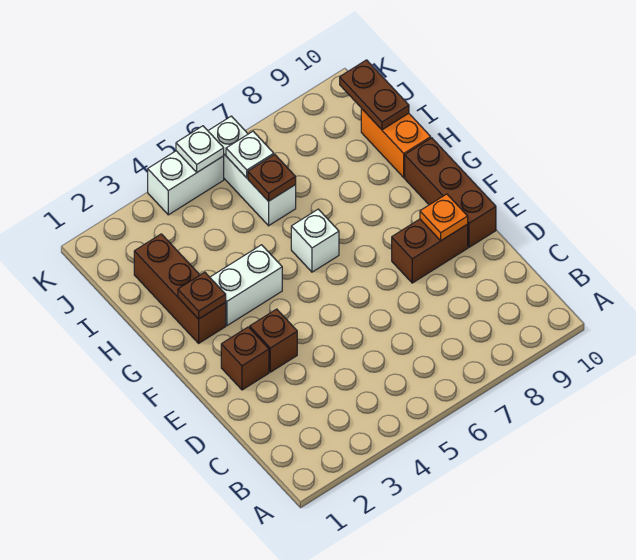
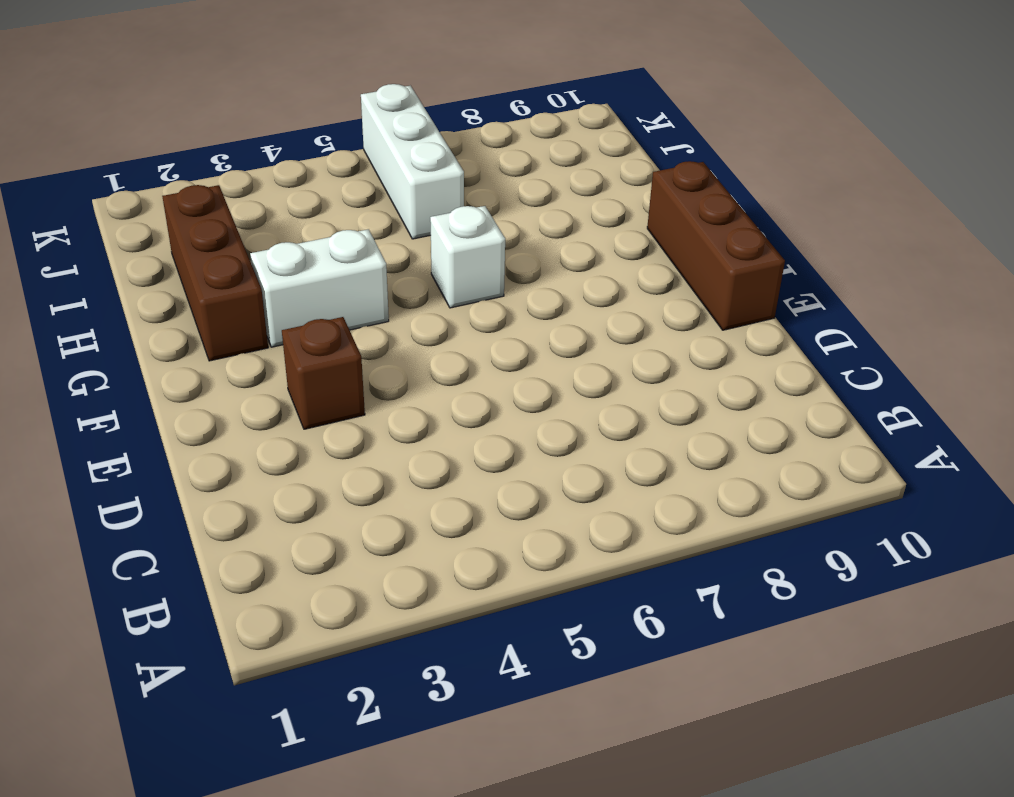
none -> brown 1x1 brick [221,327,269,390]
none -> brown 1x2 brick [392,219,468,283]
none -> orange 1x2 brick [361,108,431,178]

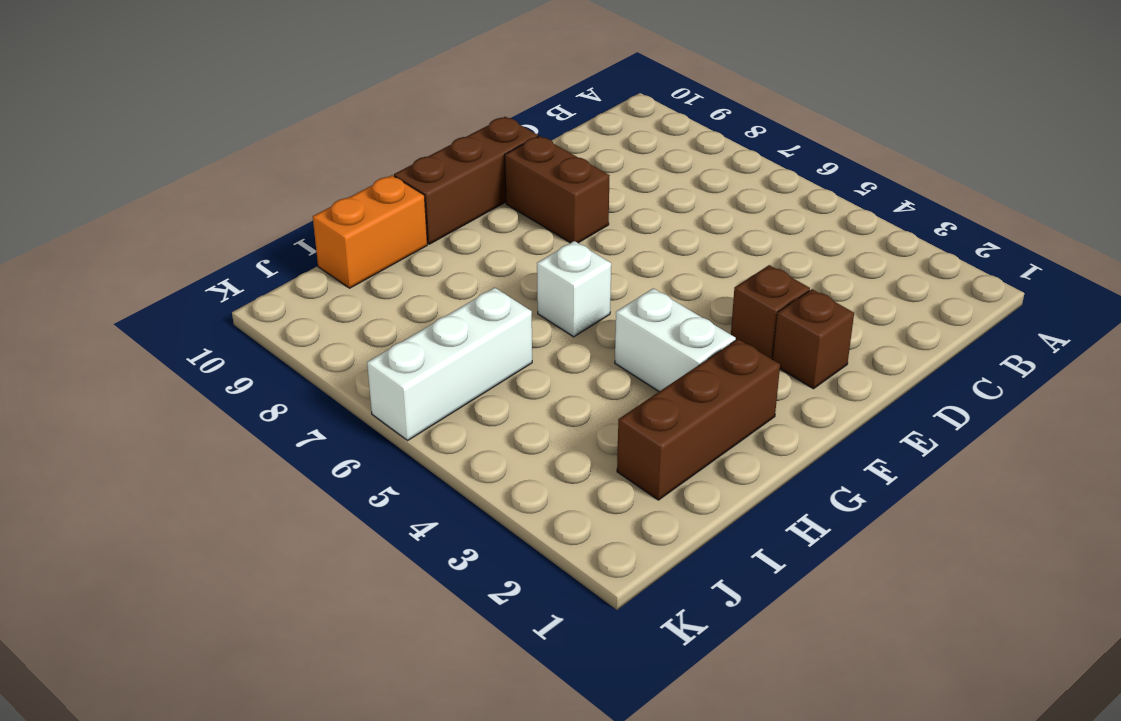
none -> white 1x2 brick [148,151,224,215]
none -> orange 1x1 plate [420,194,468,240]
none -> brown 1x1 plate [178,272,226,319]

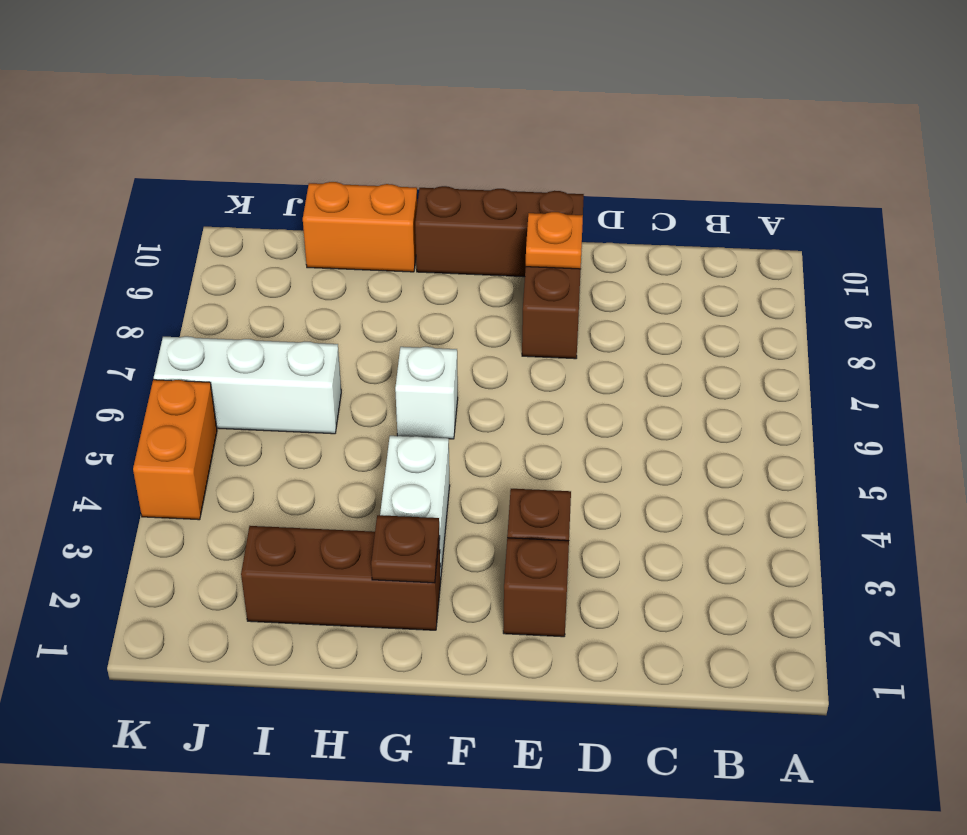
orange 1x2 brick [133,380,217,520] -> white 1x2 brick [148,151,224,215]
none -> brown 1x1 plate [248,155,296,201]
none -> brown 1x2 plate [340,60,409,130]
none -> white 1x1 plate [226,131,274,178]

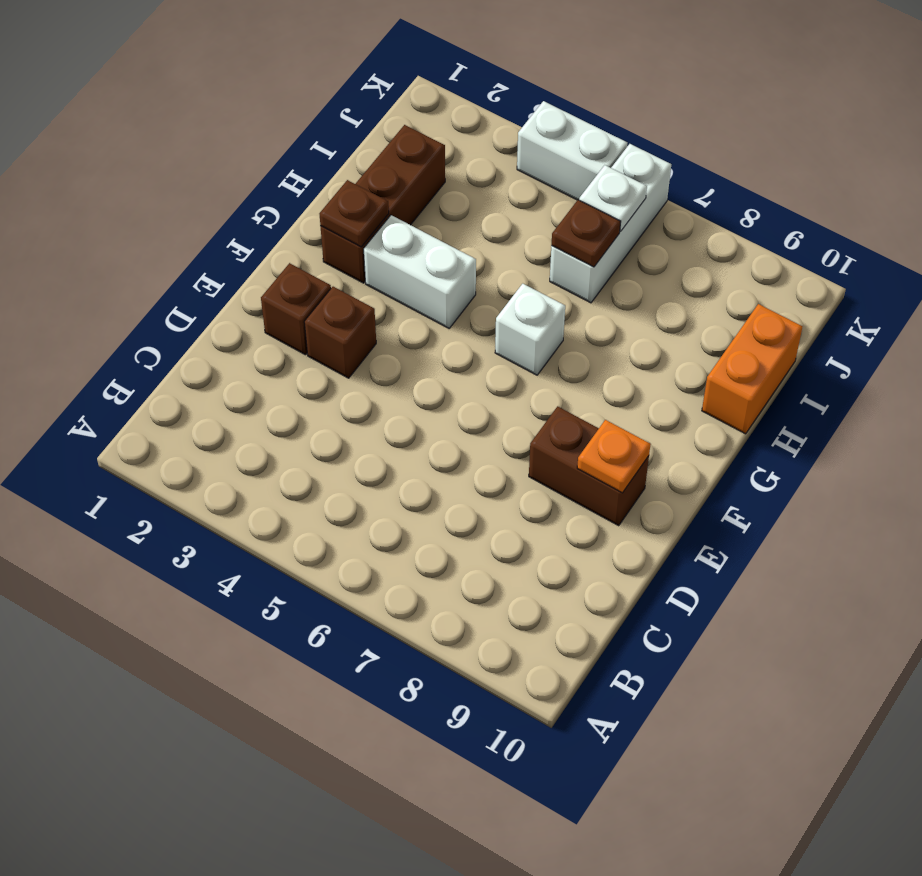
none -> brown 1x3 brick [405,138,496,247]
none -> brown 1x2 plate [340,60,409,130]
none -> white 1x1 plate [176,126,224,172]

